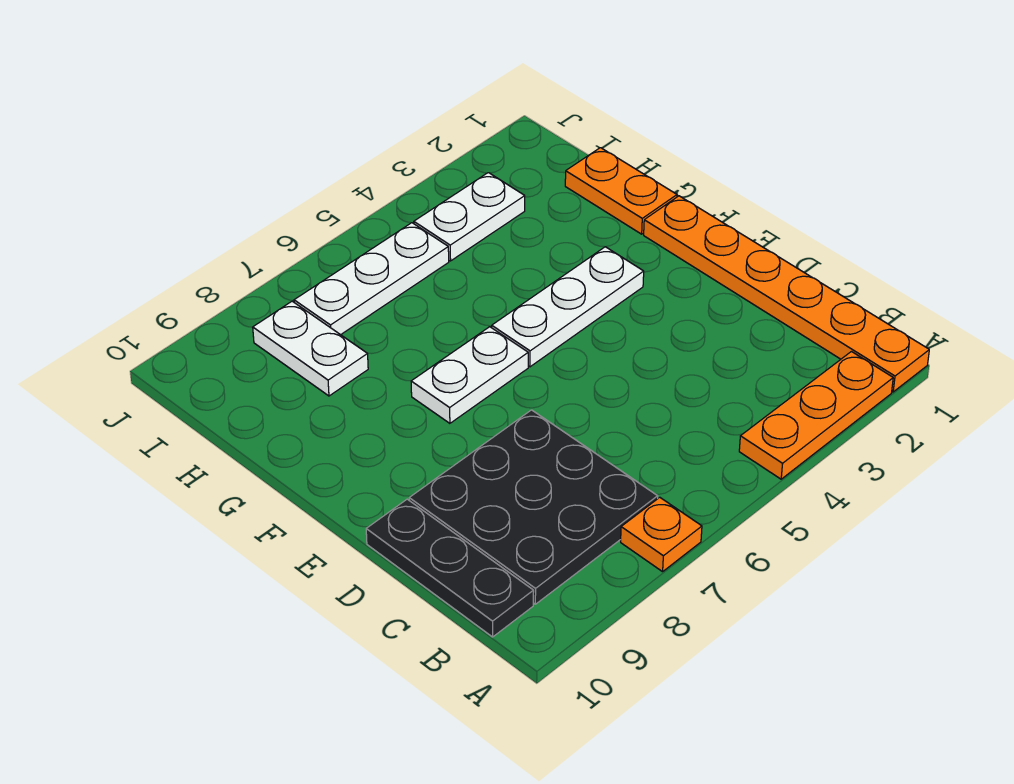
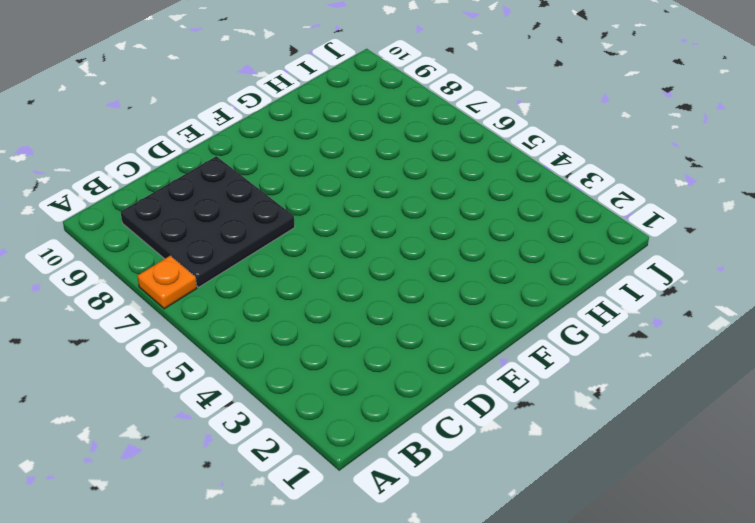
none -> orange 1x6 plate [644,196,929,392]
none -> orange 1x3 plate [739,352,893,479]

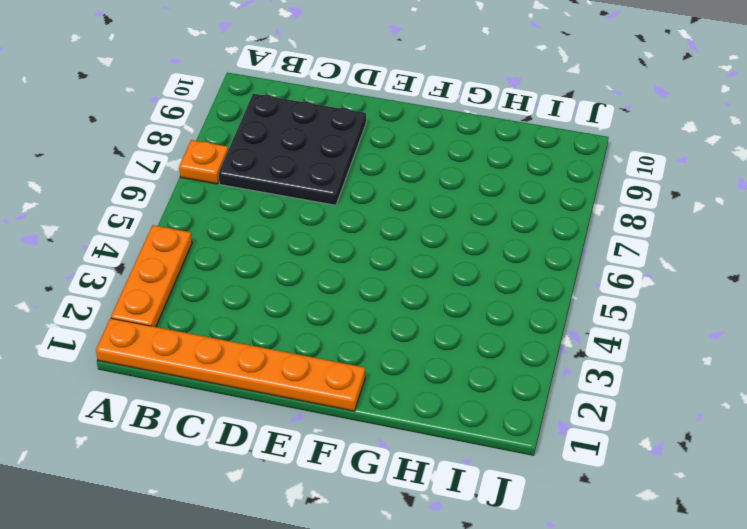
none -> black 1x3 plate [366,499,534,637]
none -> white 1x3 plate [492,247,644,367]

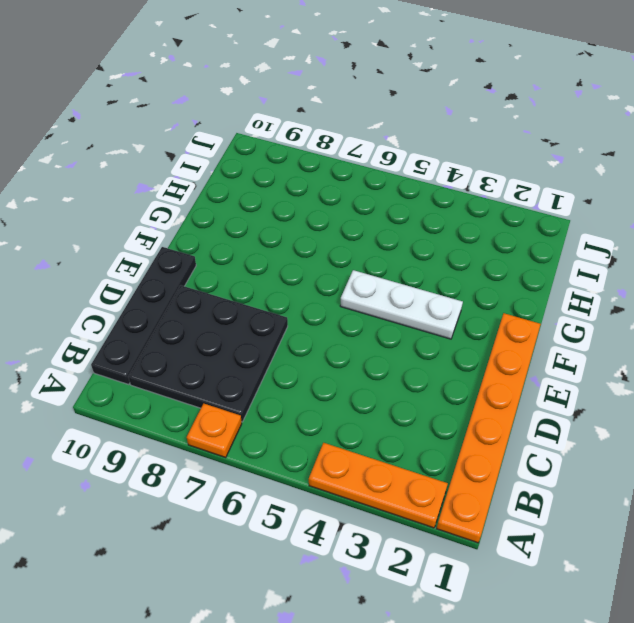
black 1x4 plate [91,247,196,384] -> black 1x3 plate [366,499,534,637]
none -> white 1x2 plate [411,327,528,423]
none -> orange 1x2 plate [565,148,677,234]

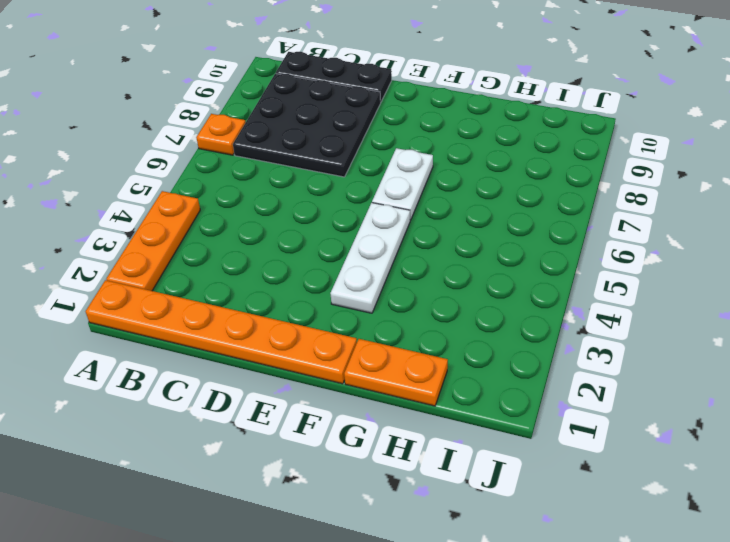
none -> white 1x2 plate [253,301,368,396]
none -> white 1x2 plate [414,173,525,261]

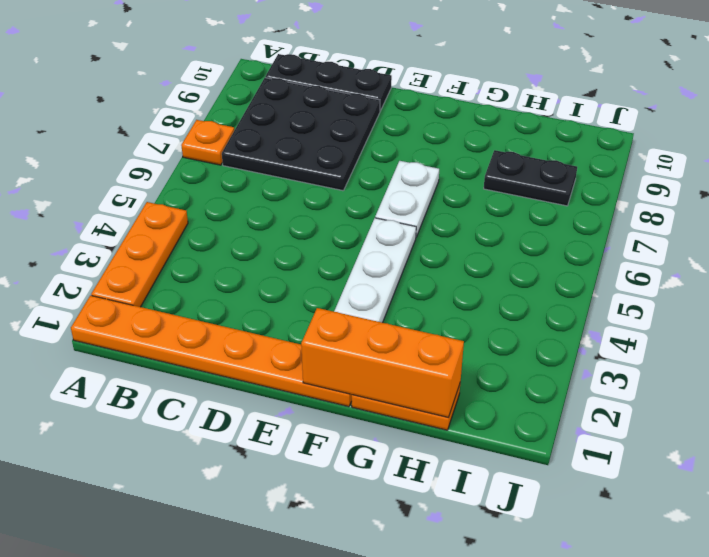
orange 1x3 brick [301,308,464,418] -> none
black 1x2 plate [484,150,577,206] -> white 1x2 plate [253,301,368,396]
none -> white 1x2 plate [414,173,525,261]
none -> white 1x3 plate [294,223,449,335]

